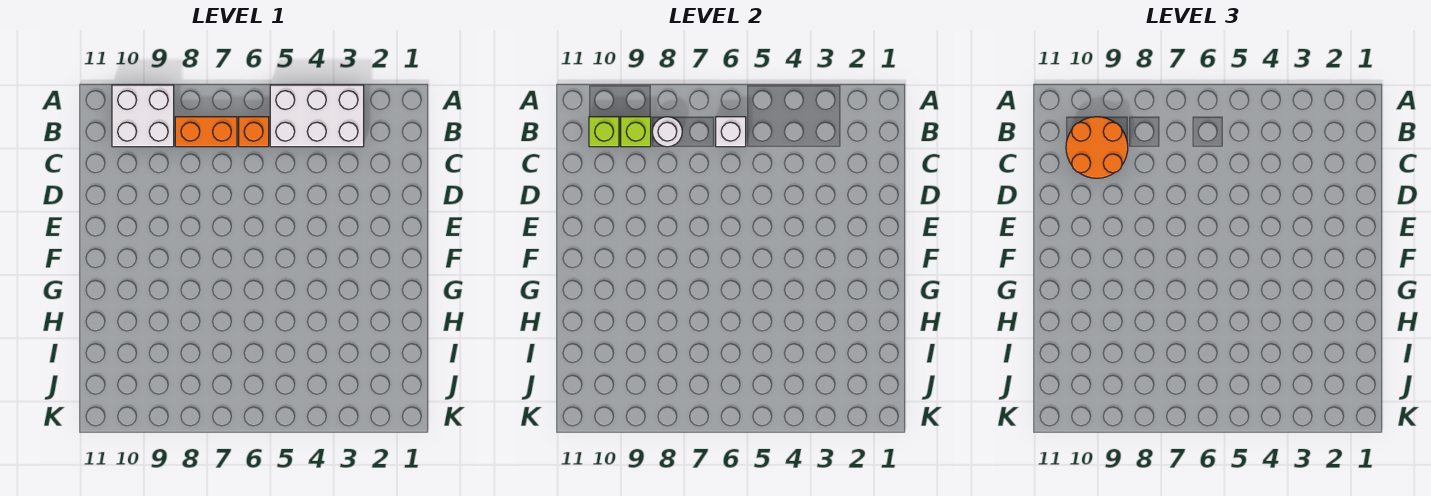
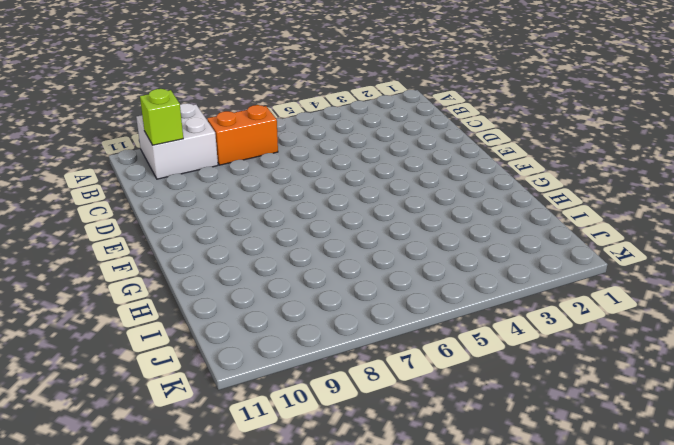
none -> white 2x3 brick [270,85,364,147]
none -> orange 1x1 brick [239,117,269,147]

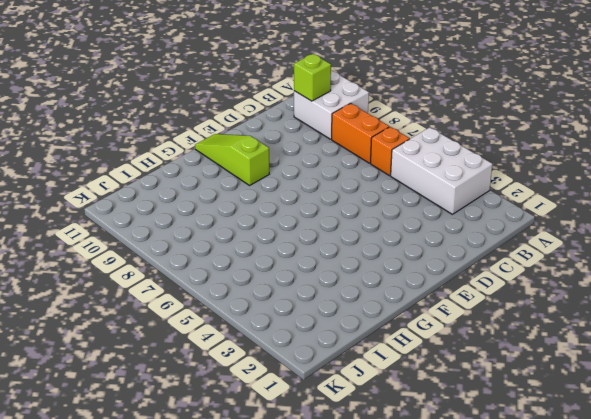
lime 1x3 slope [195,134,269,185] -> none
none -> white 1x1 brick [716,117,746,147]
none -> white 1x1 round brick [652,117,682,147]

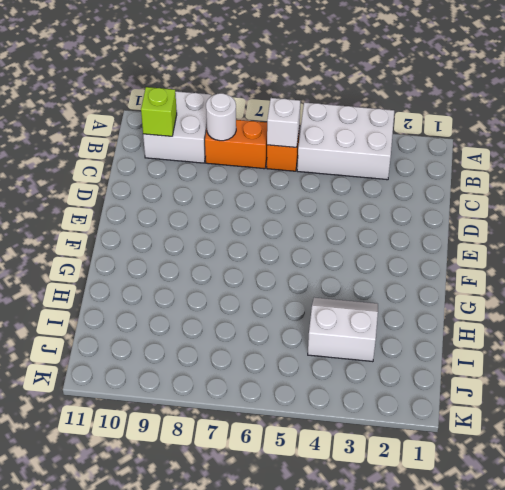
white 2x2 slope [308,298,378,362] -> none
none -> lime 1x1 brick [621,117,651,147]
none -> orange 2x2 round brick [1066,117,1128,178]

